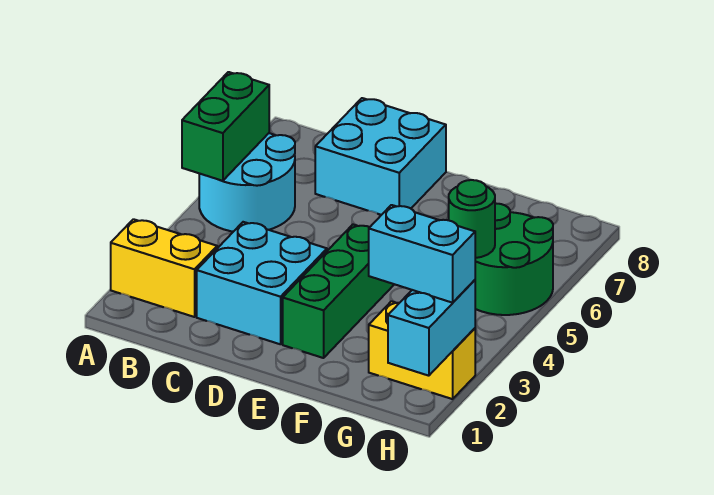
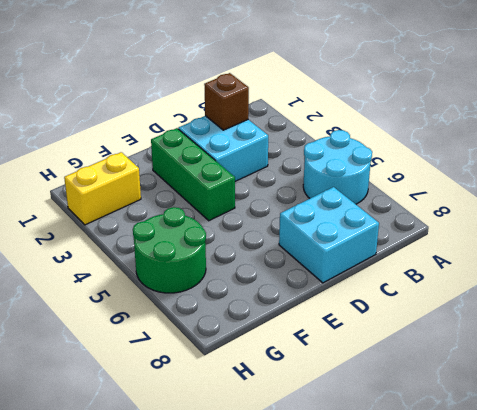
brown 1x1 brick [204,73,249,130] -> none
none -> yellow 1x2 brick [111,219,217,317]
none -> green 1x2 brick [182,72,269,181]

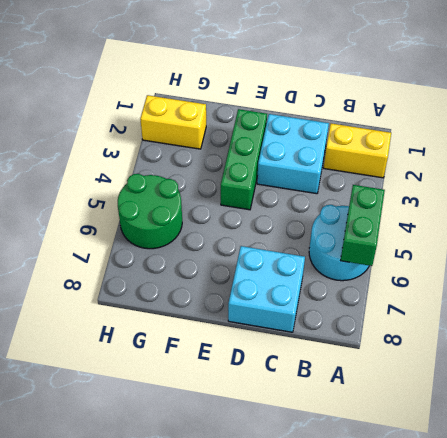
none -> green 1x1 round brick [449,180,495,258]
none -> cyan 1x2 brick [388,280,475,376]

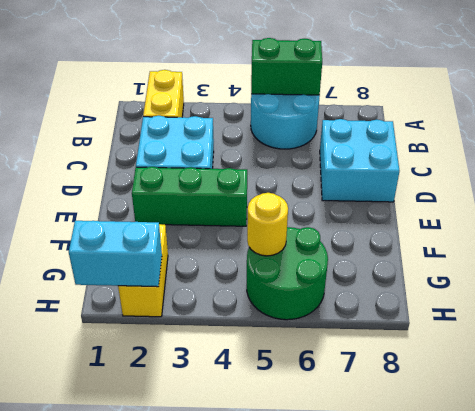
yellow 1x1 round brick [247,193,288,256] -> green 1x1 round brick [449,180,495,258]
none -> cyan 1x2 brick [369,205,475,303]

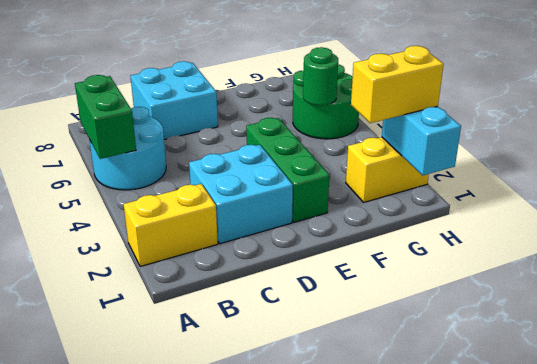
yellow 1x2 brick [351,46,444,123] -> cyan 1x2 brick [369,205,475,303]

